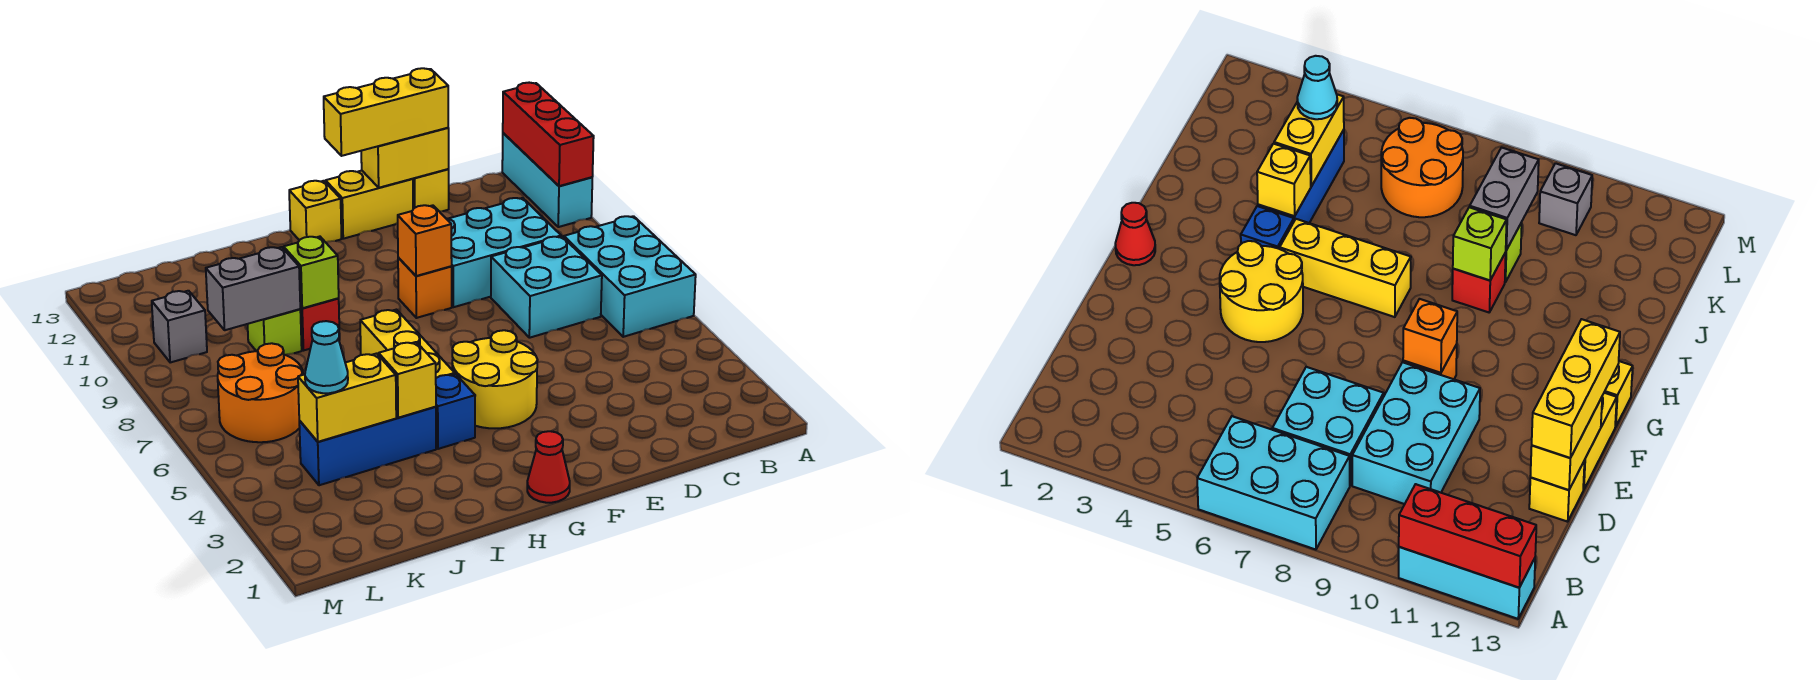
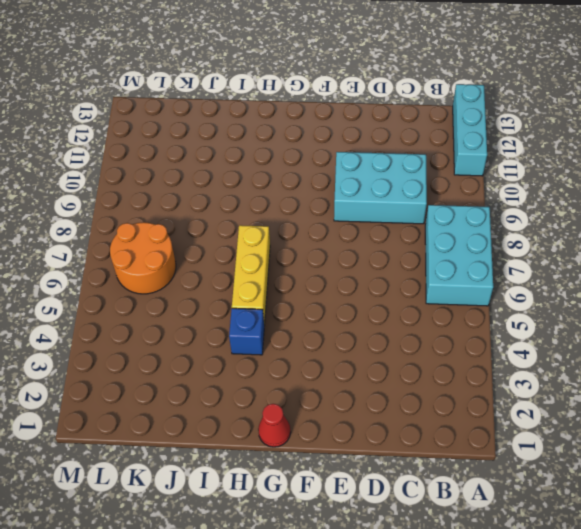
none -> cyan 2x2 brick [491,236,602,338]
none -> yellow 1x1 brick [413,169,449,211]
none -> yellow 1x2 brick [326,171,413,239]

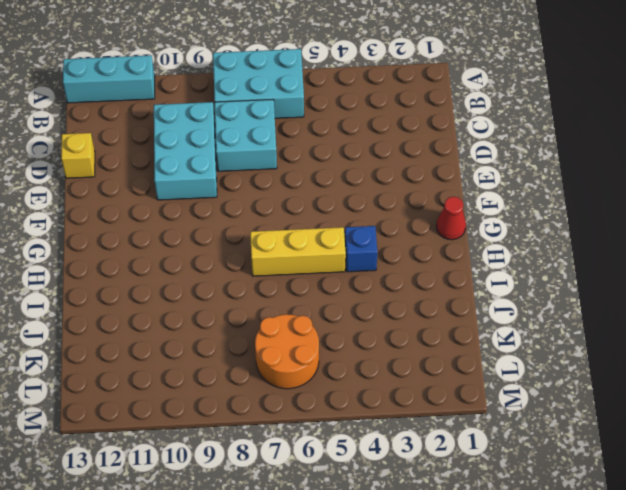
none -> yellow 1x2 brick [326,171,413,239]
none -> yellow 2x2 round brick [452,330,538,428]
none -> orange 1x1 brick [398,258,452,318]

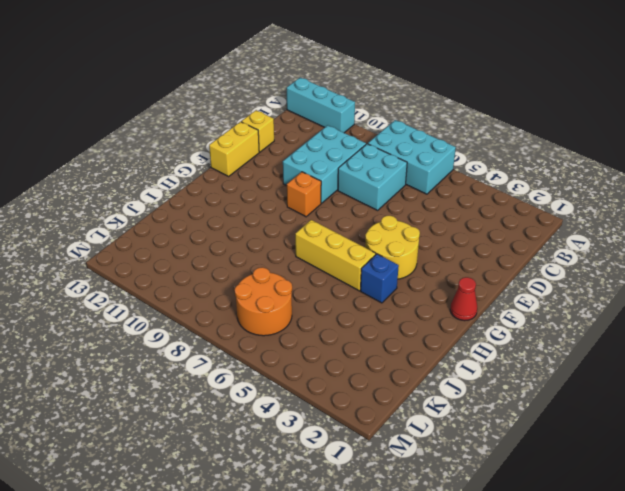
none -> yellow 1x1 brick [289,181,341,242]
none -> blue 1x3 brick [299,407,436,485]
none -> red 1x1 brick [300,298,340,351]

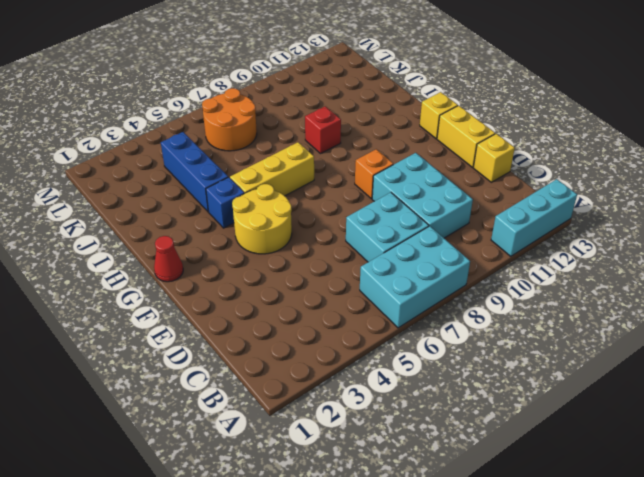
none -> lime 1x1 brick [248,309,302,355]
none -> grey 1x1 brick [152,291,207,363]
none -> red 1x3 brick [503,83,594,186]

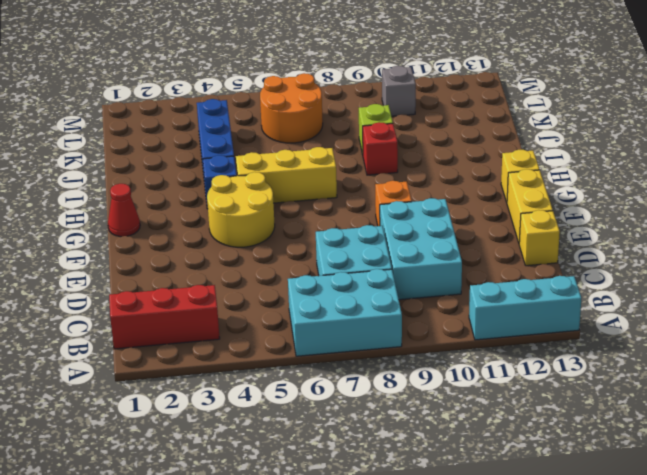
red 1x3 brick [109,285,220,349] -> red 1x3 brick moved to [503,83,594,186]
none -> yellow 1x2 brick [361,128,449,188]
none -> orange 1x1 brick [398,205,452,276]
none -> yellow 1x1 brick [379,342,436,418]

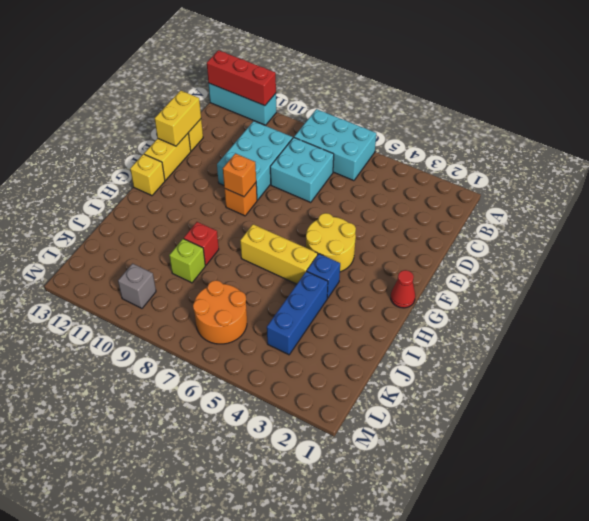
none -> yellow 1x1 brick [379,342,436,418]
none -> lime 1x1 brick [284,237,339,308]
none -> yellow 1x2 brick [298,354,396,442]

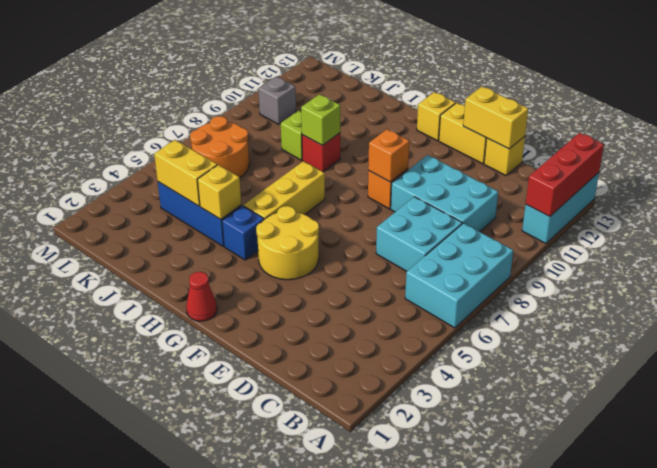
none -> grey 1x2 brick [206,247,300,330]
none -> yellow 1x3 brick [324,68,448,156]
none -> cyan 1x1 cone [305,321,348,393]

